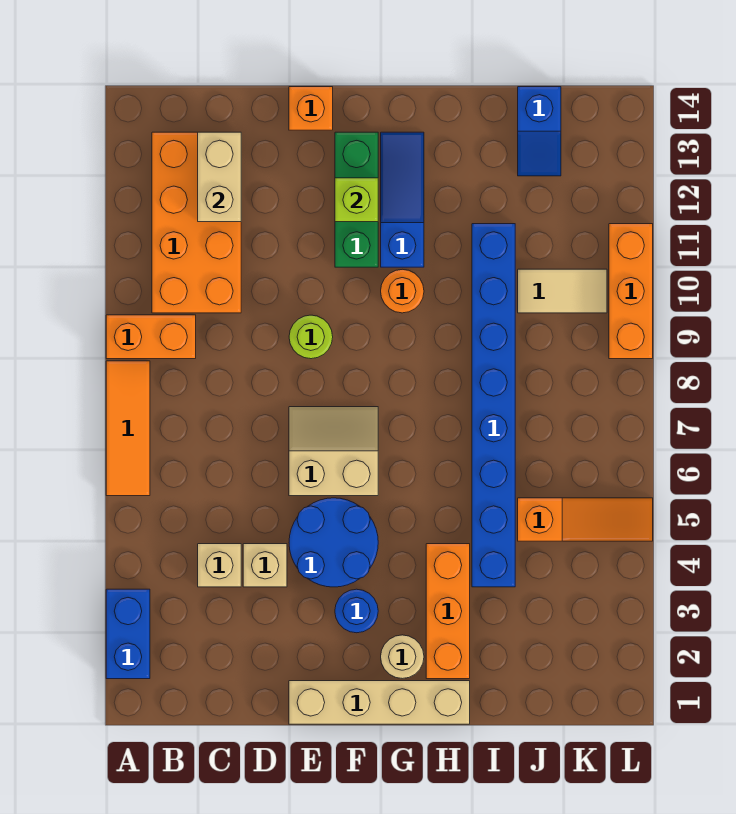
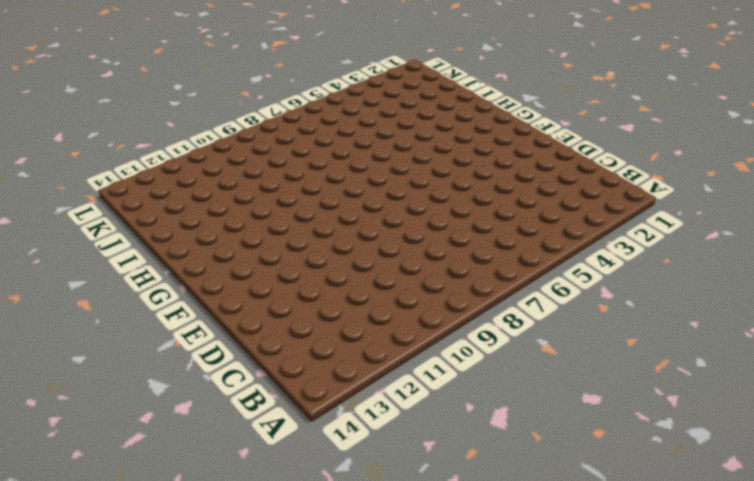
none -> blue 1x2 brick [106,589,150,679]
none -> orange 1x3 tile [106,361,150,496]
none -> orange 1x2 brick [106,315,196,359]

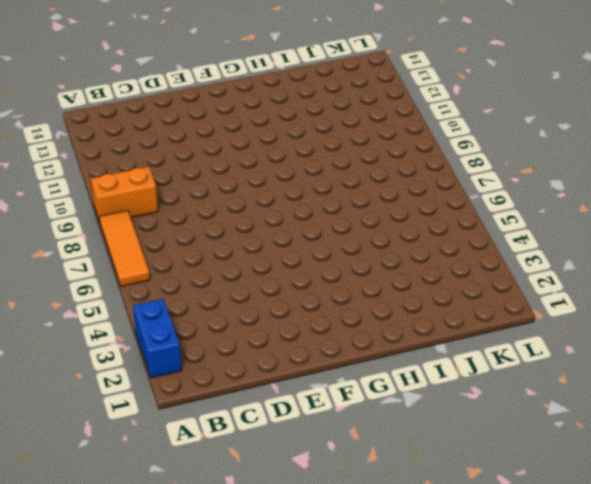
none -> orange 2x4 brick [152,132,241,313]
none -> tan 1x1 brick [198,544,241,587]
none -> tan 1x1 brick [243,544,287,587]

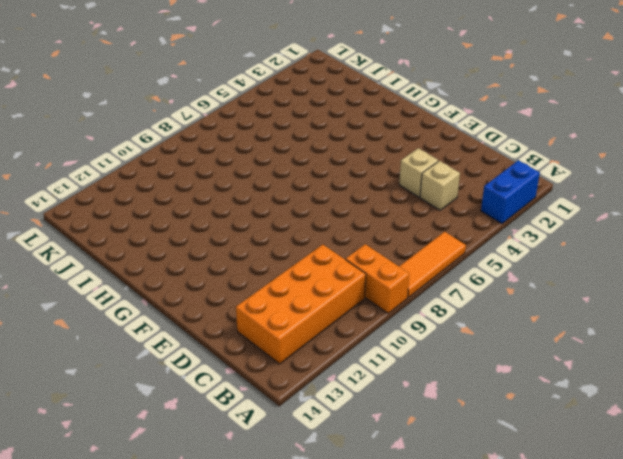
none -> tan 1x4 brick [289,681,470,724]
none -> blue 2x2 round brick [289,498,378,587]
none -> tan 2x2 slope [289,407,378,496]

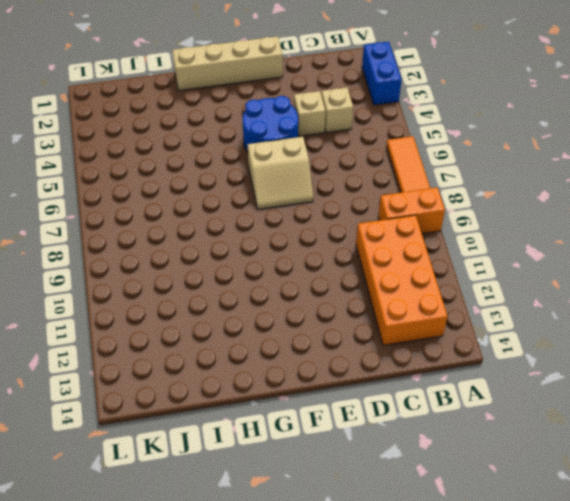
none -> lime 1x1 round brick [289,315,333,359]
none -> orange 1x1 brick [289,87,333,130]
none -> blue 1x1 round brick [335,589,378,633]

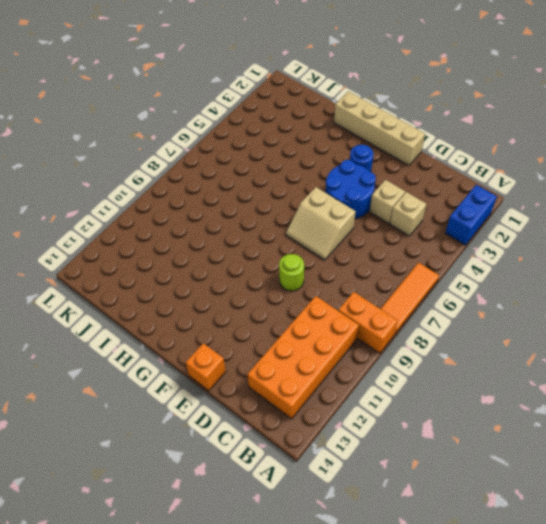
none -> green 1x3 brick [335,132,378,267]
none -> tan 1x1 round brick [381,635,424,679]
none -> orange 1x1 round brick [381,269,424,313]

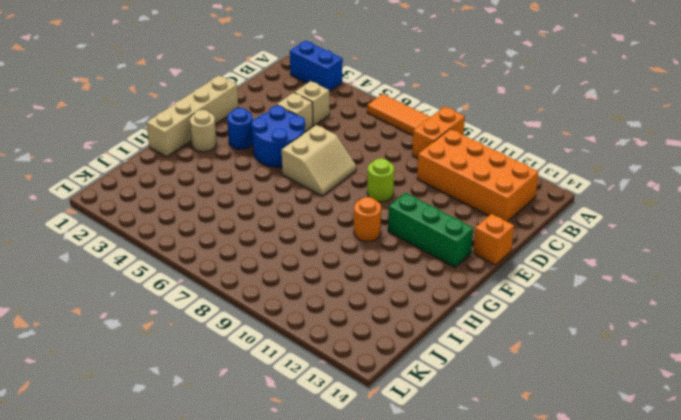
none -> blue 1x3 slope [381,132,424,267]
none -> orange 1x3 brick [426,544,470,679]
none -> blue 1x8 brick [472,224,515,587]

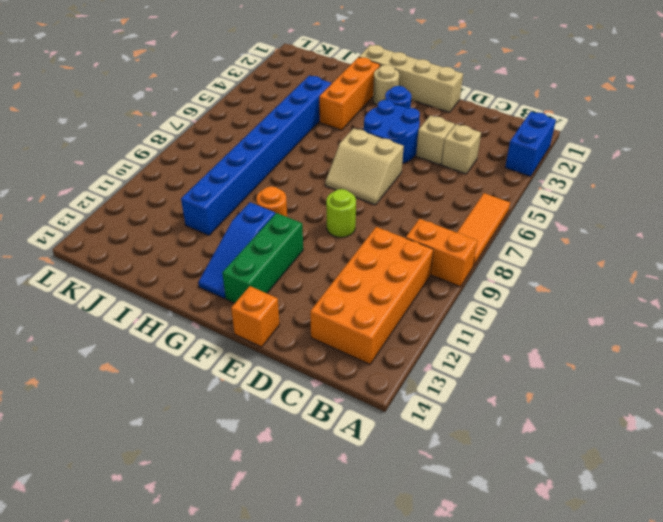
none -> orange 1x3 slope [518,498,653,541]
none -> tan 1x2 tile [518,269,607,313]
none -> blue 1x2 slope [518,87,561,176]

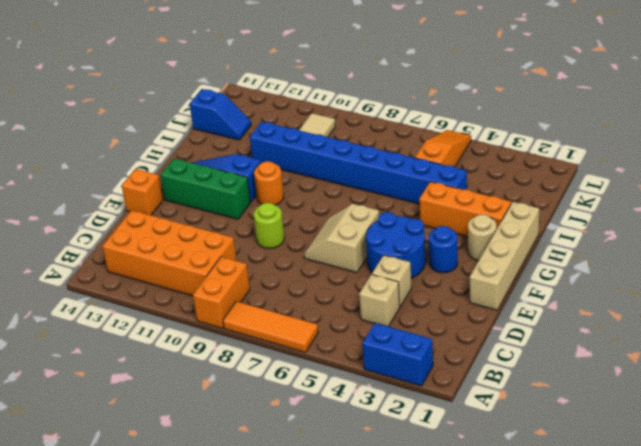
none -> orange 1x3 brick [609,224,653,359]
none -> tan 1x2 brick [198,132,241,222]
none -> lime 1x1 brick [335,178,378,222]

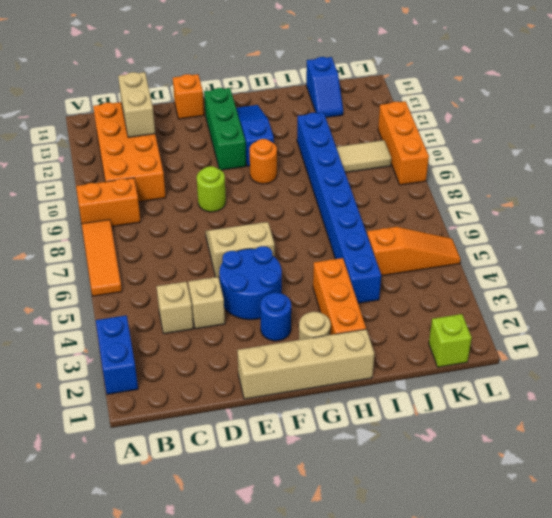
lime 1x1 brick [429,314,472,367] -> lime 1x1 brick moved to [335,178,378,222]

